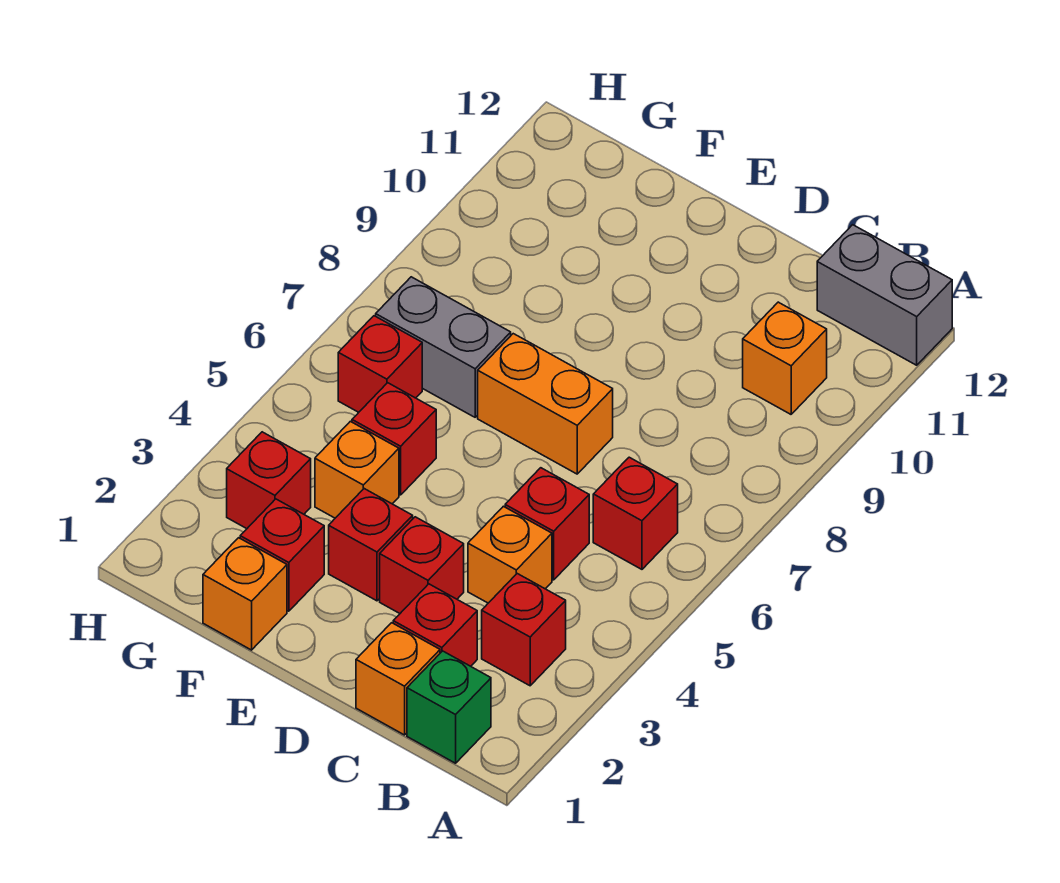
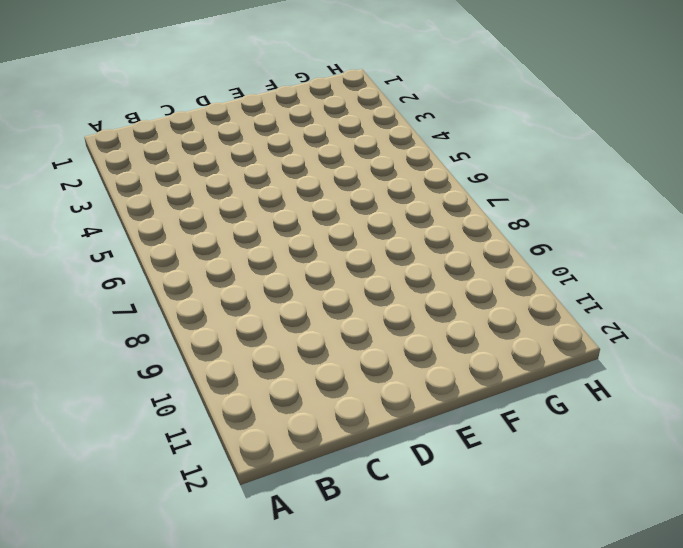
none -> grey 1x2 brick [817,225,952,365]
none -> green 1x1 brick [407,651,491,763]
none -> red 1x1 brick [482,574,566,686]

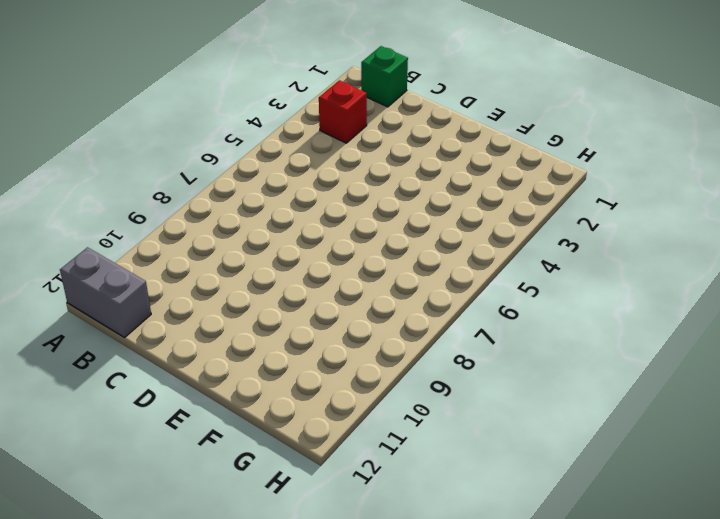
none -> red 1x1 brick [593,457,678,569]
none -> orange 1x1 brick [743,302,827,414]
none -> orange 1x1 brick [356,623,440,735]

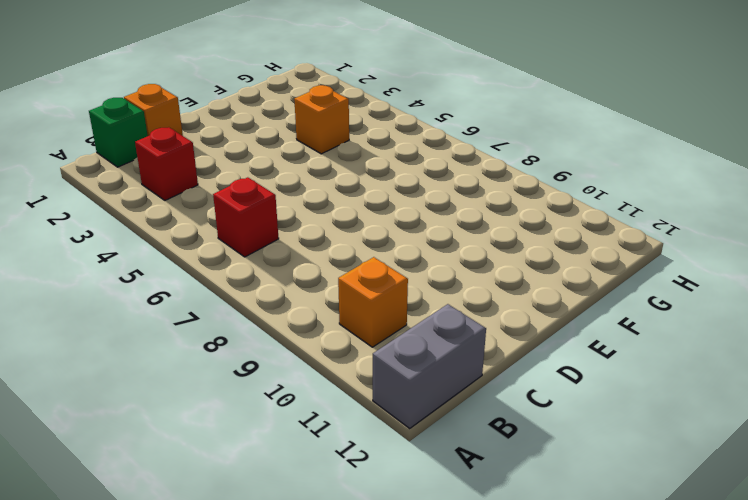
none -> red 1x1 brick [393,584,477,666]
none -> orange 1x1 brick [468,506,552,603]
none -> red 1x1 brick [505,468,589,580]

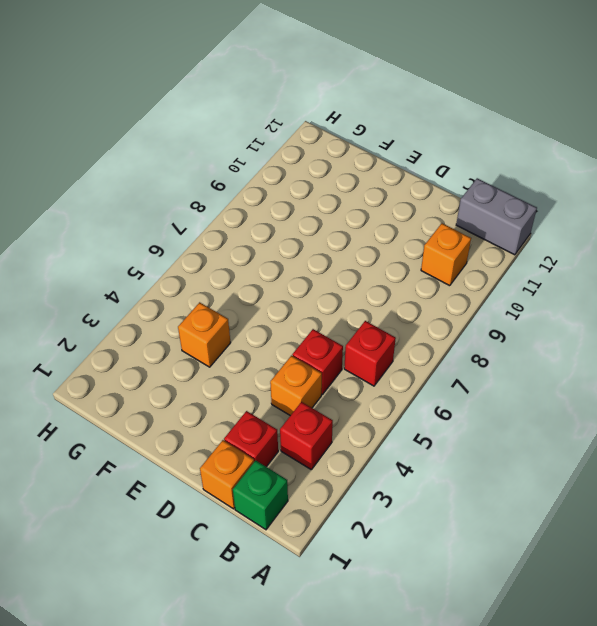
none -> red 1x1 brick [380,517,464,613]
none -> orange 1x2 brick [478,334,613,474]
none -> red 1x1 brick [329,489,413,601]

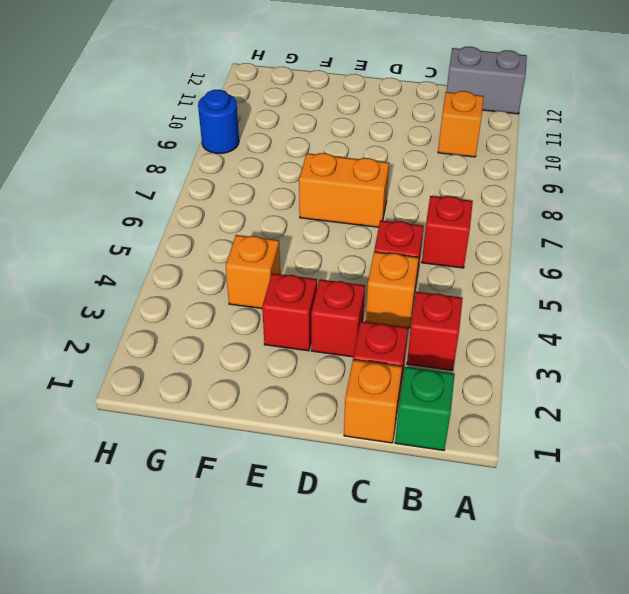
blue 1x1 round brick [198,90,239,154] -> none
none -> orange 1x1 brick [203,538,287,650]
none -> red 1x1 brick [240,499,324,611]
none -> red 1x1 brick [352,383,436,495]

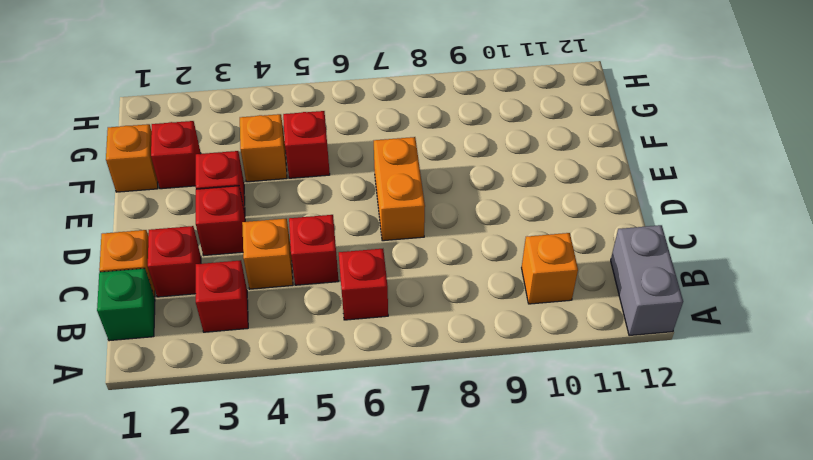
none -> grey 1x2 brick [376,277,511,417]
none -> red 1x1 brick [227,432,311,529]
none -> red 1x1 brick [338,316,422,412]

